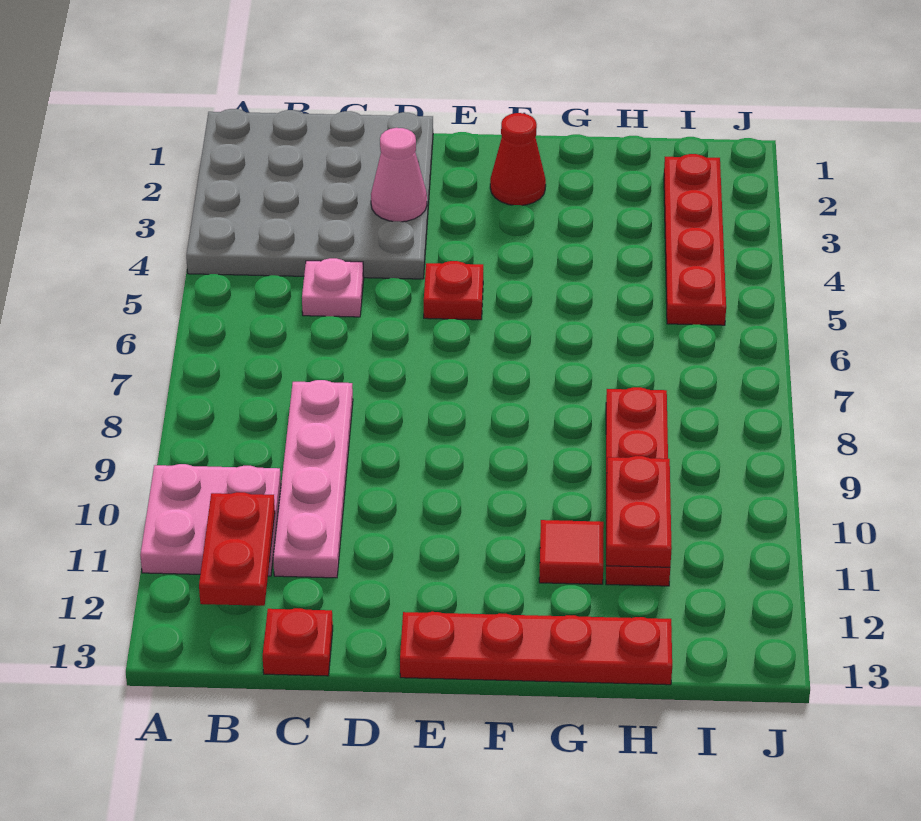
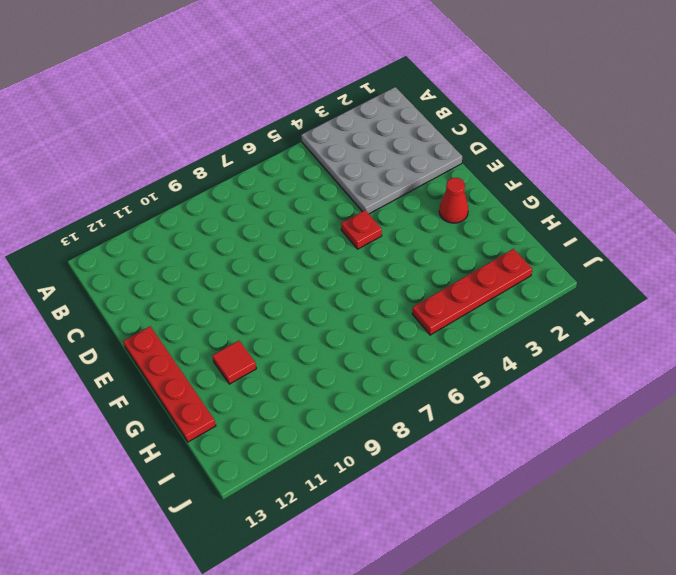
none -> pink 2x2 plate [140,464,281,576]
none -> pink 1x1 plate [302,258,364,317]
none -> pink 1x4 plate [273,380,353,578]

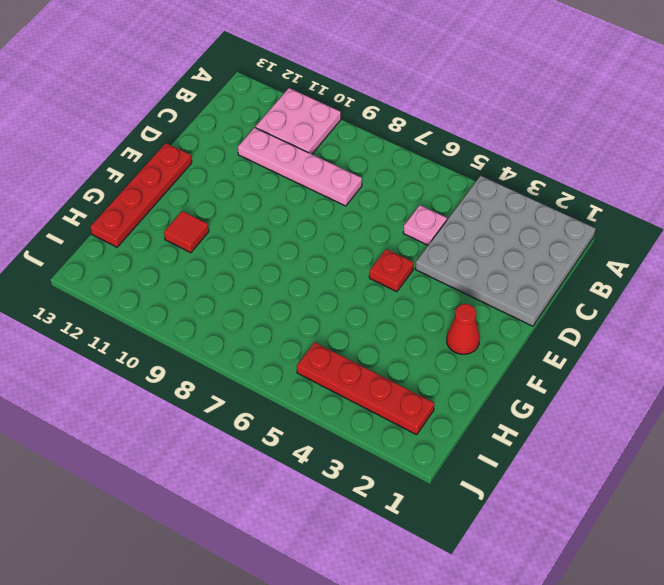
none -> red 1x1 plate [263,608,333,676]
none -> red 1x4 plate [606,387,670,586]
none -> red 1x2 plate [199,492,275,606]

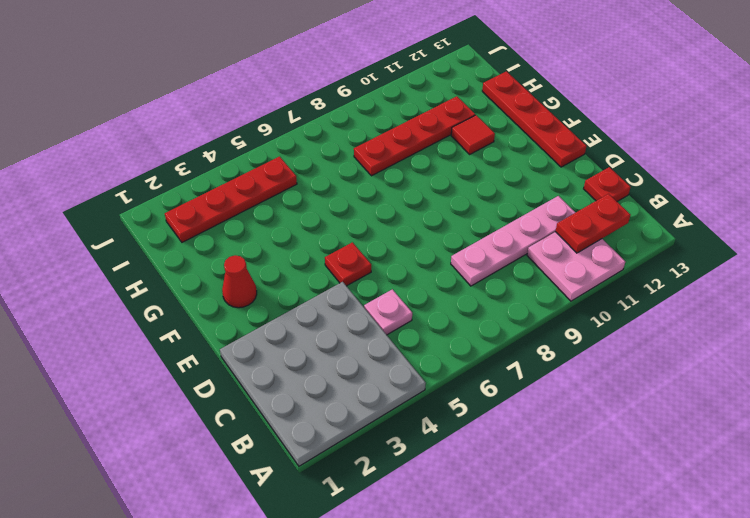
none -> pink 1x1 cone [371,128,427,222]
none -> red 1x2 plate [607,456,672,567]

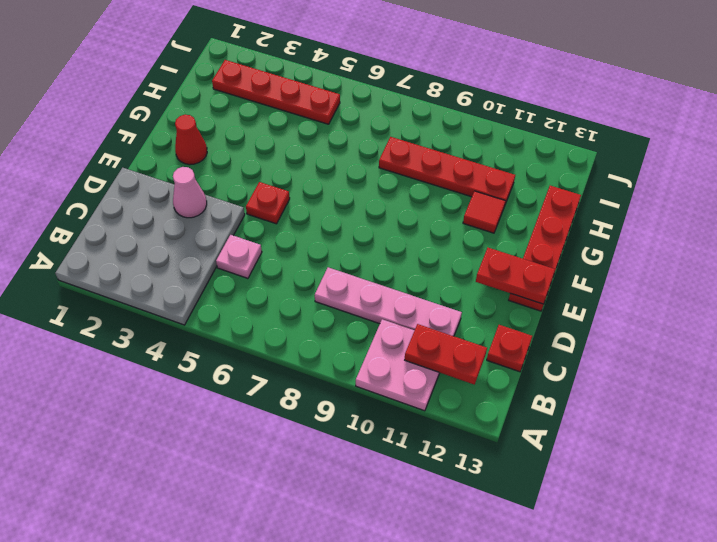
red 1x2 plate [476,248,555,304] -> red 1x2 plate moved to [607,456,672,567]

